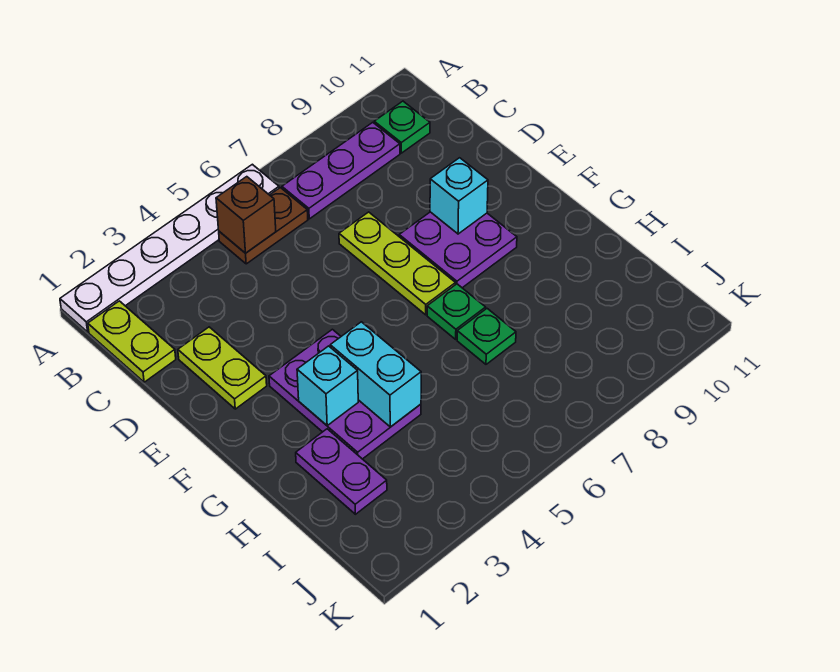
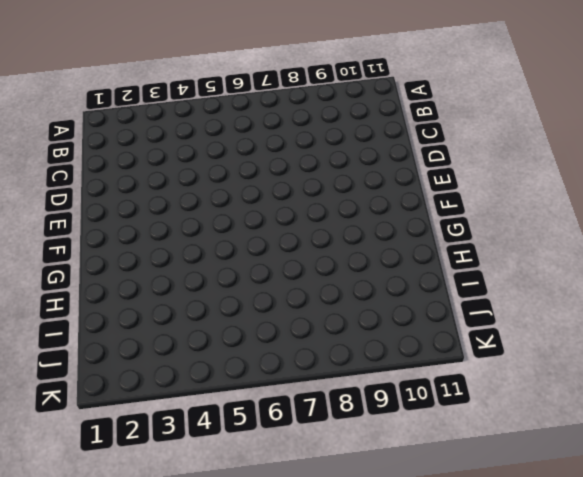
none -> white 1x6 plate [60,164,279,332]
none -> lime 1x2 plate [88,301,176,382]
none -> brown 1x2 plate [219,188,308,264]

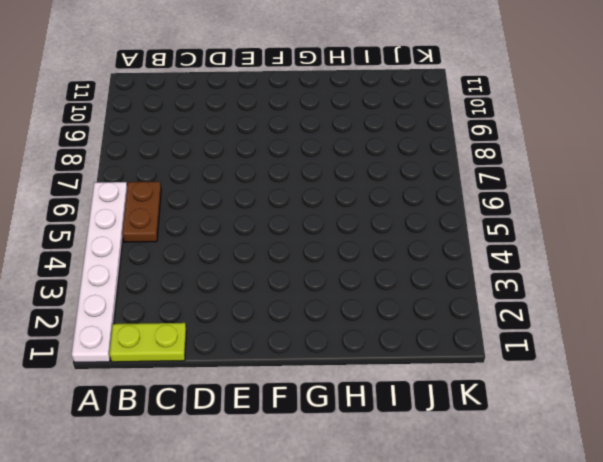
none -> purple 1x3 plate [282,122,400,219]
none -> green 1x1 plate [374,101,430,153]
none -> lime 1x2 plate [178,327,267,409]

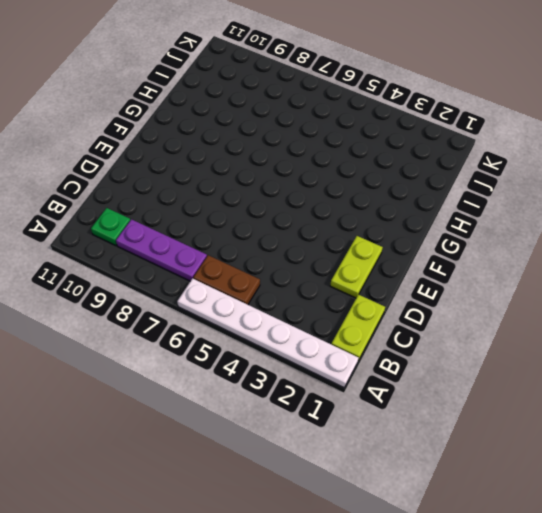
none -> lime 1x3 plate [339,212,456,315]
none -> purple 2x2 plate [399,212,517,288]
none -> purple 2x3 plate [269,329,421,459]

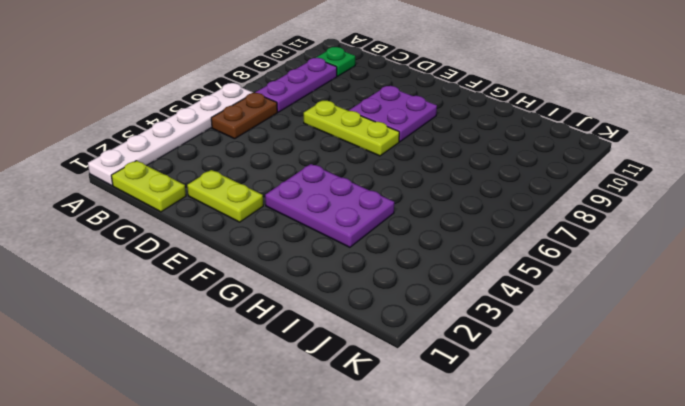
none -> green 1x1 plate [427,284,486,339]
none -> purple 1x2 plate [296,429,387,514]
none -> green 1x1 plate [457,309,516,364]

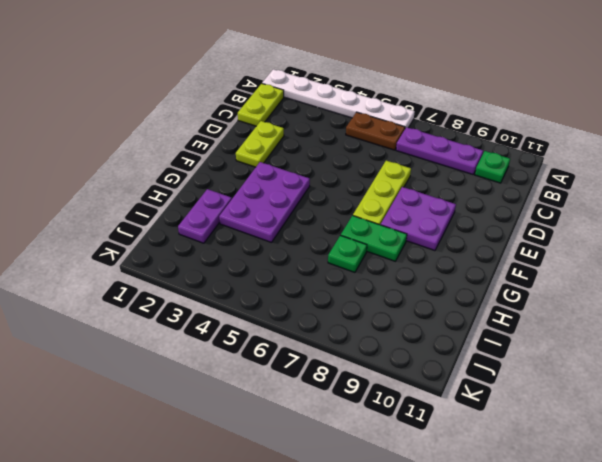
green 1x2 plate [341,216,407,261] -> green 1x1 plate [427,284,486,339]
none -> brown 1x1 brick [216,177,276,253]
none -> cyan 1x1 brick [430,158,488,234]
none -> cyan 1x1 brick [297,346,358,425]

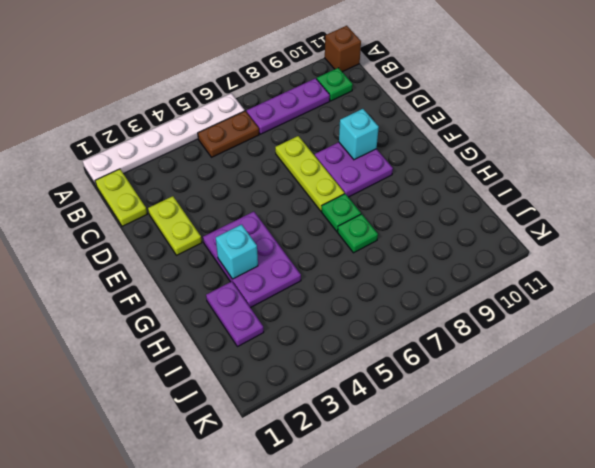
brown 1x1 brick [325,26,361,72] -> brown 1x1 brick moved to [216,177,276,253]
none -> cyan 1x2 brick [330,322,421,427]

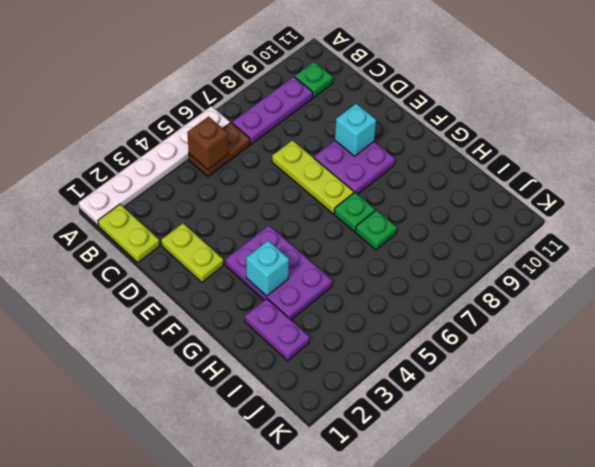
none -> cyan 1x2 brick [330,322,421,427]

